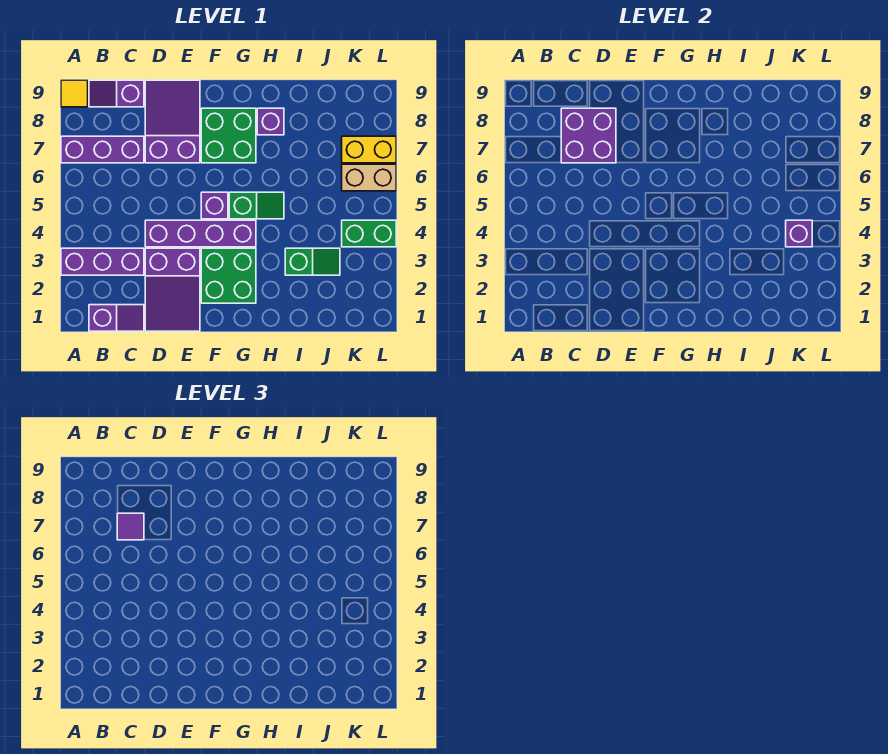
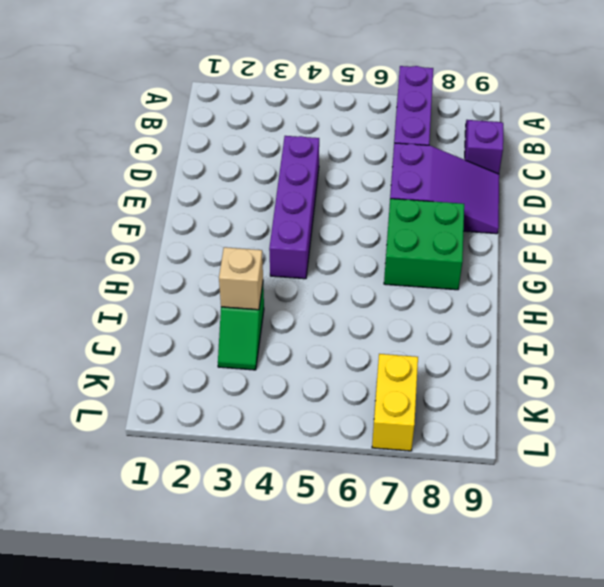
tan 1x1 brick [219,247,263,310] -> none
none -> purple 1x3 brick [61,248,144,275]
none -> yellow 1x1 tile [61,80,88,107]
none -> purple 1x2 slope [89,305,144,331]

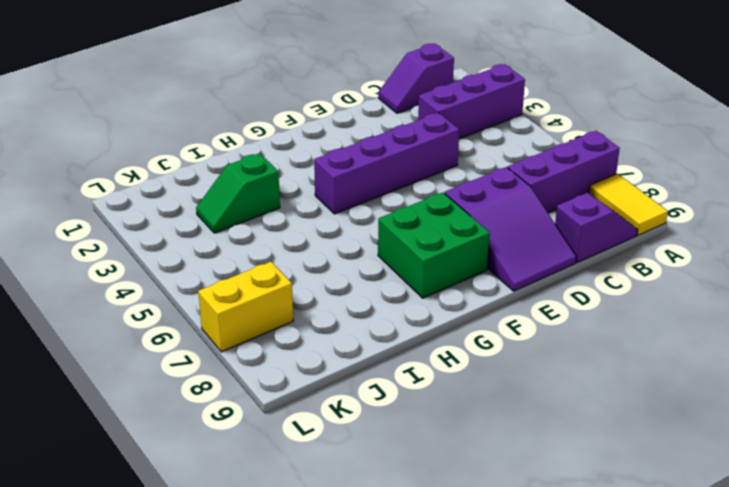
yellow 1x2 tile [589,174,668,235] -> yellow 1x1 tile [61,80,88,107]
none -> purple 2x3 slope [145,248,200,331]
none -> green 2x2 brick [201,248,256,303]
none -> purple 1x1 brick [201,192,228,219]

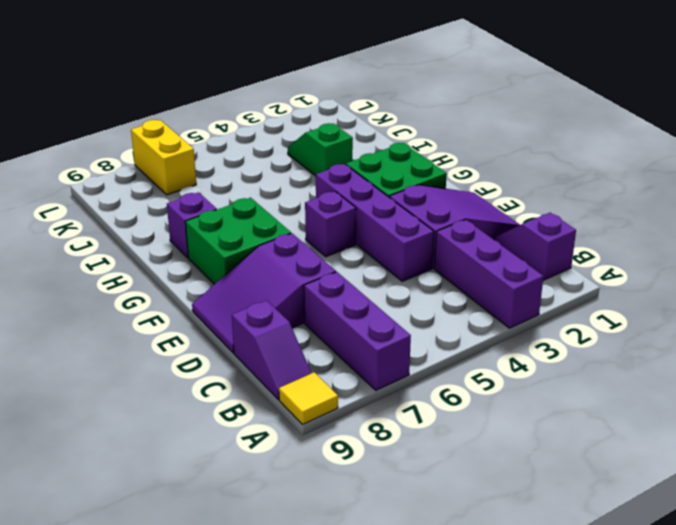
none -> green 1x2 slope [229,192,284,219]
none -> green 1x2 brick [342,220,396,247]
none -> tan 1x2 brick [342,164,396,191]

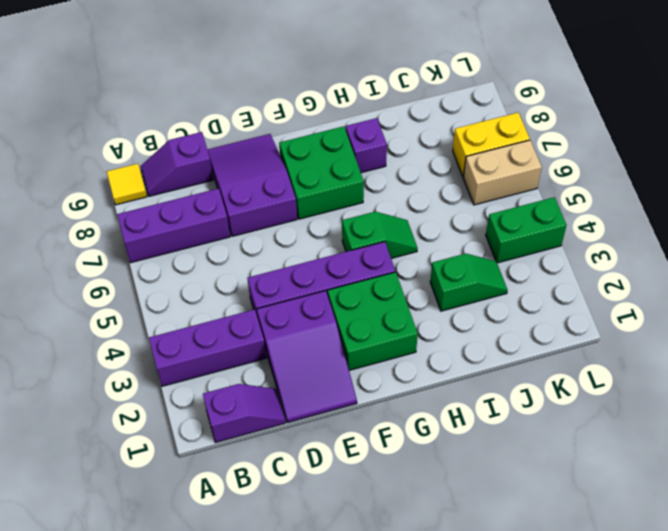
none -> purple 1x1 brick [201,192,228,219]
none -> purple 2x2 brick [561,108,616,163]
none -> purple 1x1 brick [786,220,812,247]

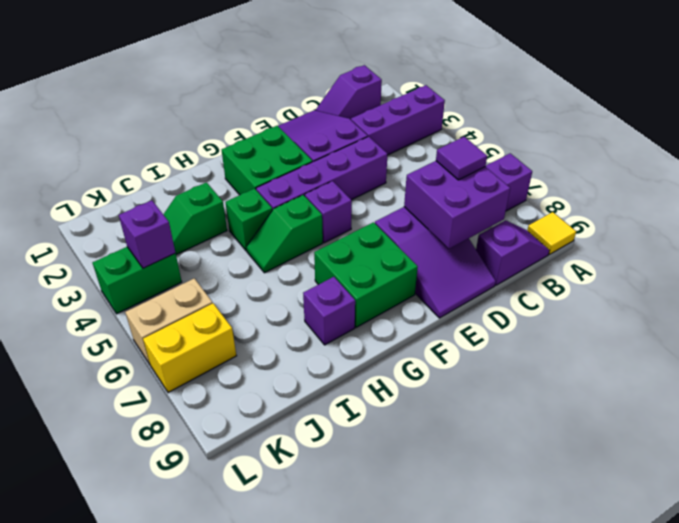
green 1x1 brick [225,189,272,251] -> none

